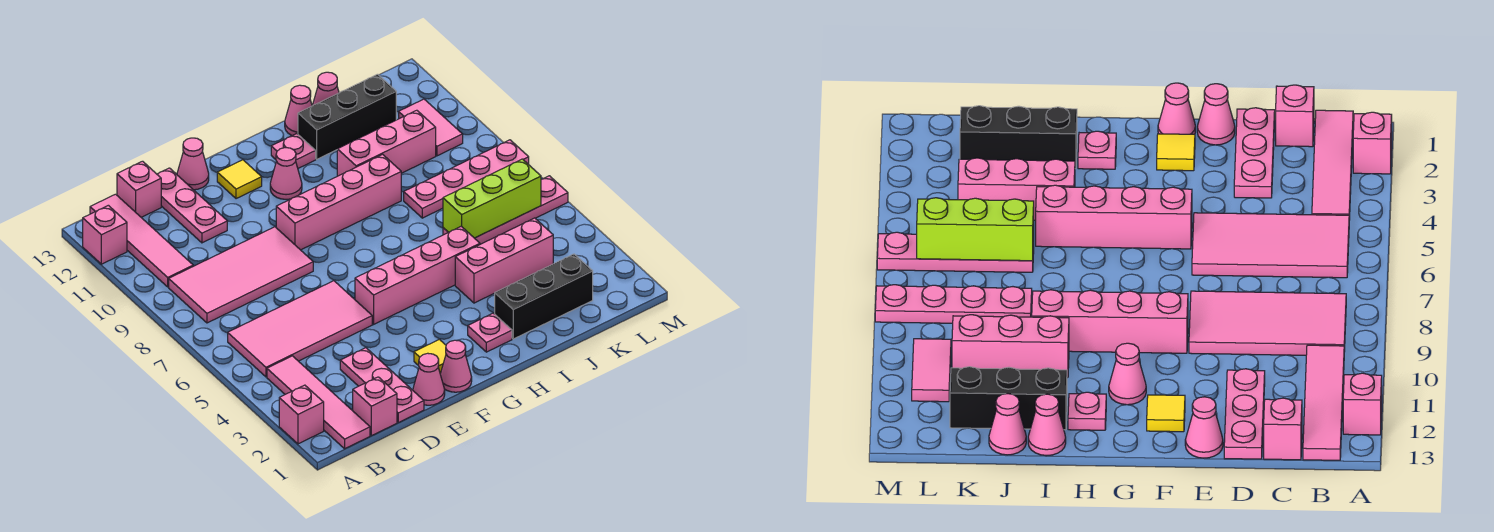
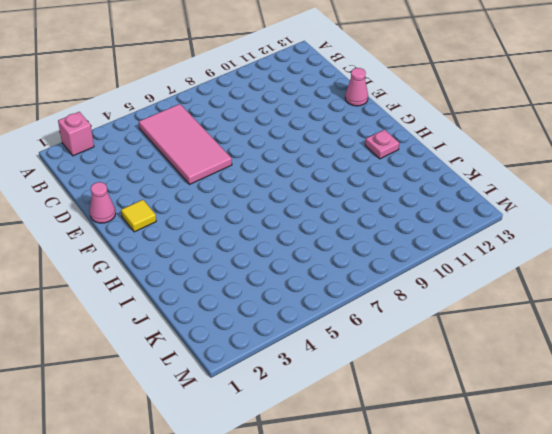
none -> pink 1x1 brick [83,205,127,264]
none -> pink 1x4 tile [267,356,370,449]
none -> pink 2x4 tile [169,227,313,323]
none -> pink 1x4 tile [90,194,193,287]

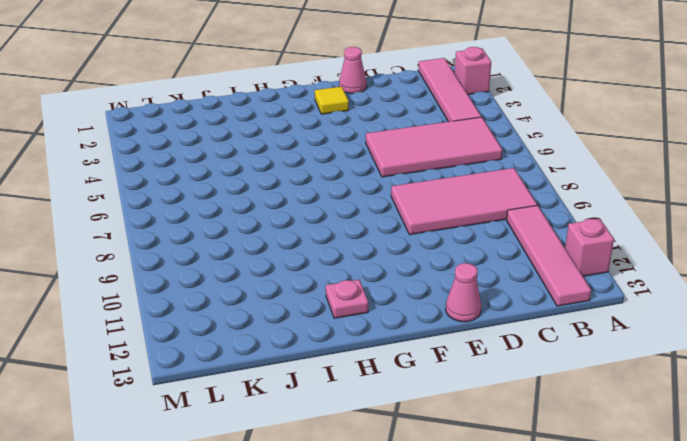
none -> pink 1x1 brick [353,377,397,436]
none -> pink 1x1 brick [117,161,161,217]
none -> pink 1x3 plate [340,348,424,422]
none -> pink 1x3 plate [157,168,227,243]

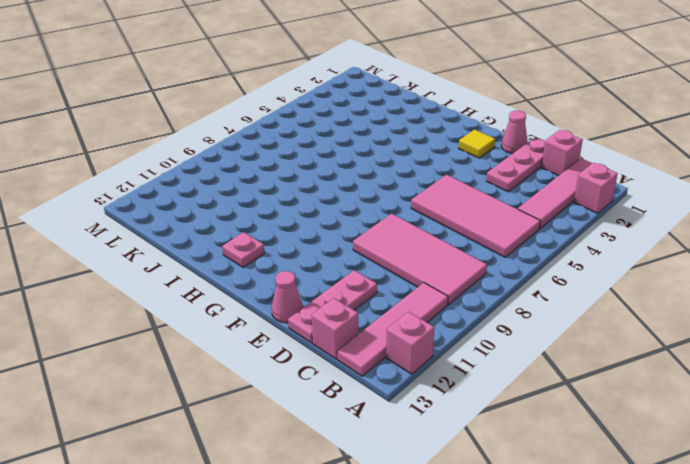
none -> pink 1x1 cone [440,340,472,392]
none -> pink 1x4 brick [355,226,480,324]
none -> pink 1x4 brick [276,154,401,250]
none -> yellow 1x1 tile [217,160,262,199]

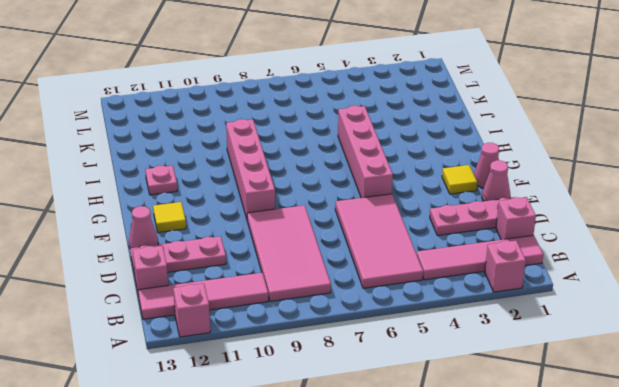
none -> pink 1x1 cone [270,148,302,199]
none -> pink 1x1 plate [468,313,512,352]
none -> black 1x3 brick [495,254,593,339]
none -> pink 1x3 brick [455,218,553,303]

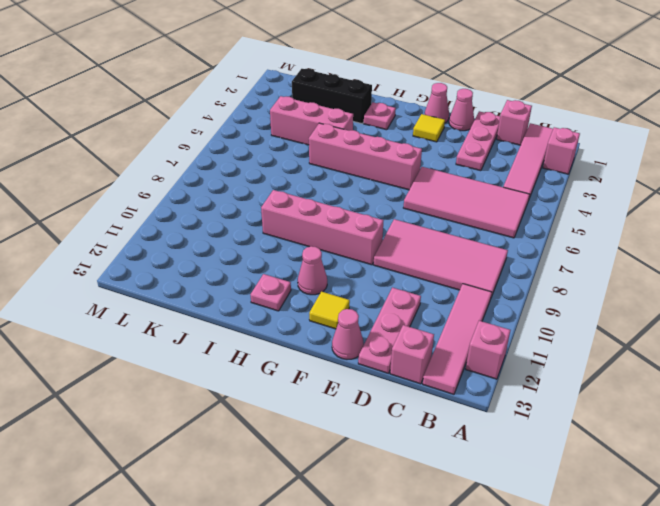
none -> pink 1x3 brick [337,110,436,176]
none -> black 1x3 brick [298,74,396,159]
none -> pink 1x1 cone [285,85,312,136]
none -> pink 1x4 plate [443,176,568,244]

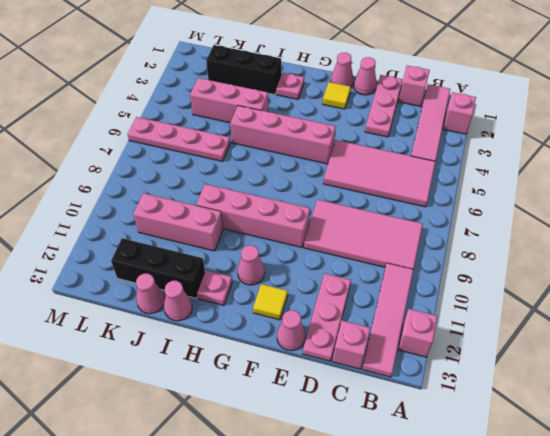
none -> pink 1x4 plate [404,140,529,218]
none -> pink 1x2 tile [399,99,463,156]
none -> lime 1x3 brick [443,159,541,238]

